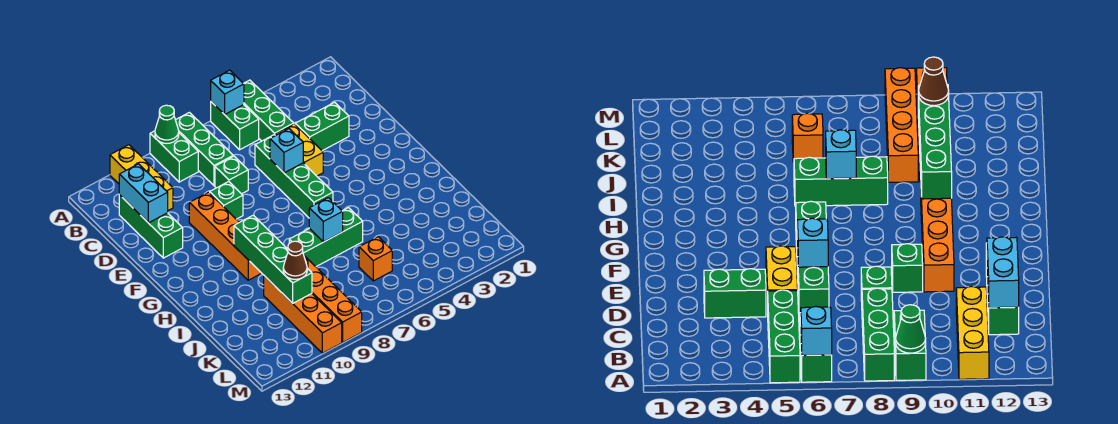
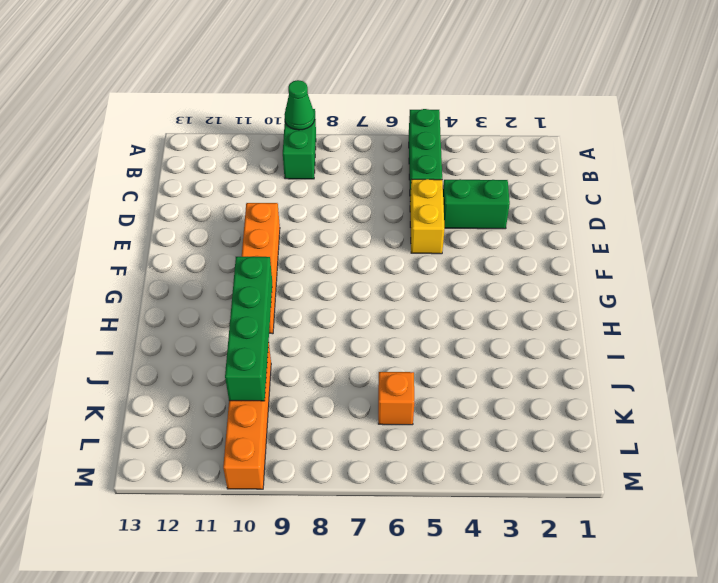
none -> green 1x2 brick [211,102,259,150]
none -> green 1x3 brick [176,112,233,186]
none -> yellow 1x3 brick [110,145,173,210]

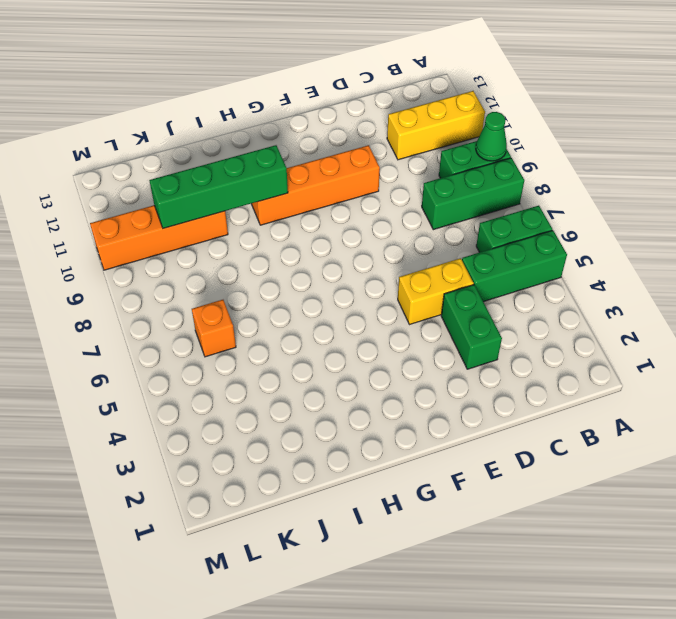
none -> green 1x3 brick [119,195,183,258]
none -> green 1x4 brick [255,135,333,218]
none -> green 1x1 brick [215,156,248,194]

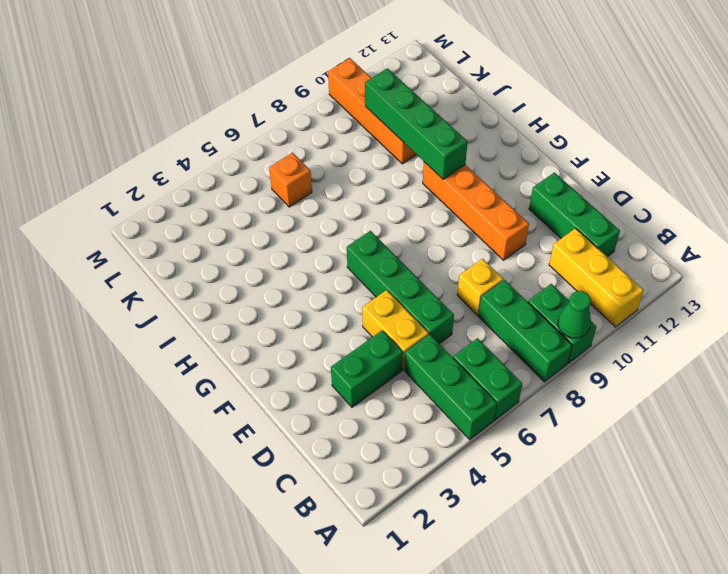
yellow 1x1 brick [457,259,503,315] -> green 1x1 brick [215,156,248,194]
none -> green 1x1 brick [210,182,243,219]
none -> green 1x3 brick [289,208,363,267]
none -> orange 1x4 brick [304,256,362,342]

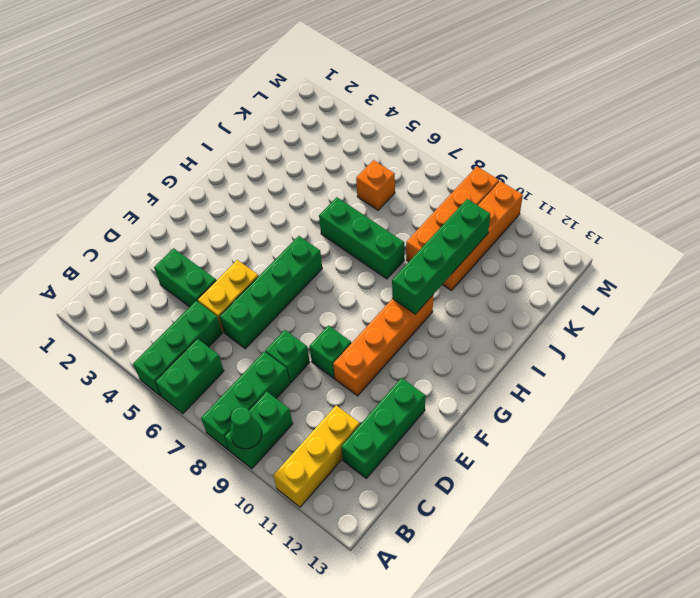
none -> cyan 1x1 brick [211,70,244,114]
none -> cyan 1x2 brick [119,164,168,223]
none -> cyan 1x1 brick [270,129,303,173]

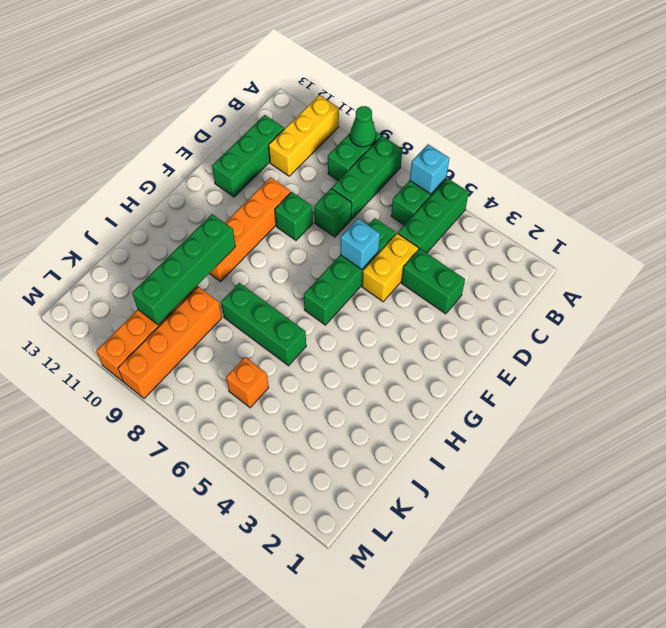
none -> cyan 1x2 brick [119,164,168,223]
none -> cyan 1x1 brick [309,198,343,242]
none -> brown 1x1 cone [283,241,307,279]

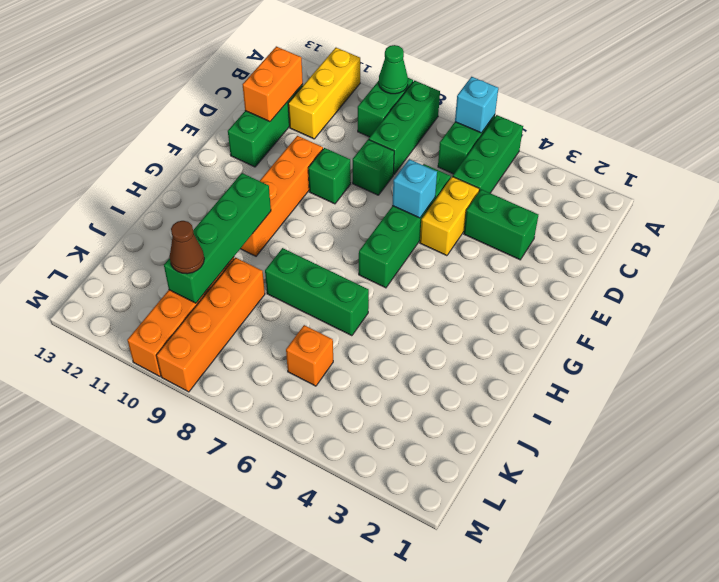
orange 1x2 brick [243,46,303,122] -> cyan 1x2 brick [119,164,168,223]
none -> cyan 1x1 brick [309,198,343,242]

